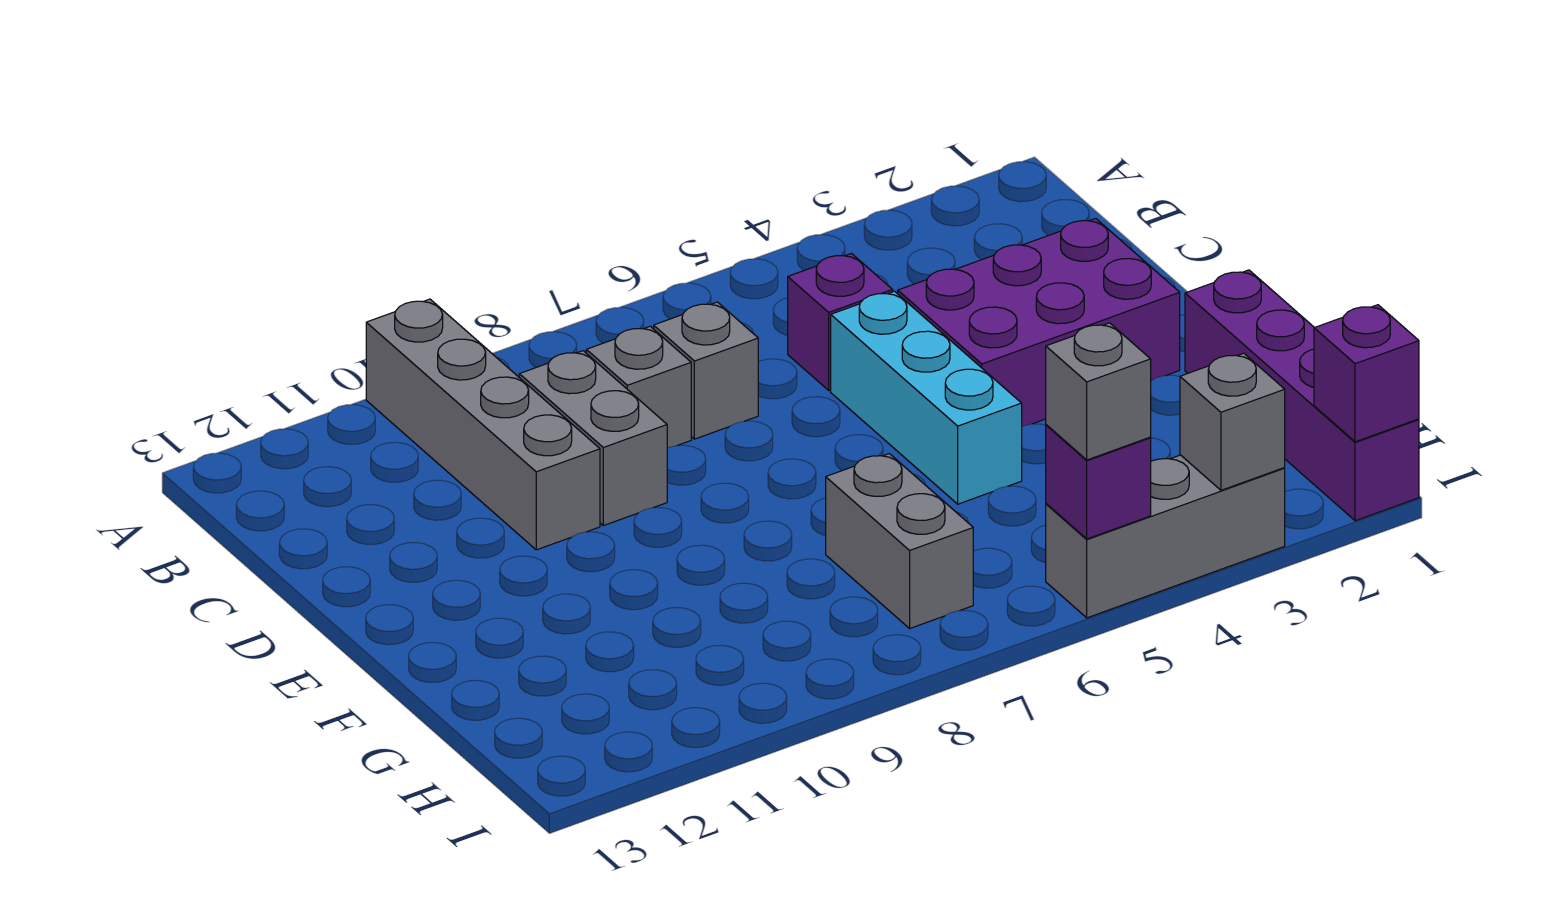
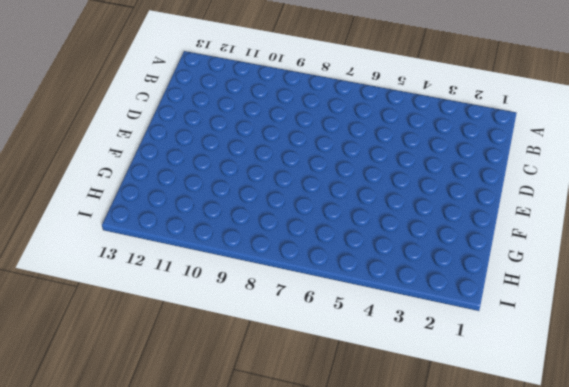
none -> grey 1x4 brick [366,299,600,550]
none -> purple 1x1 brick [788,254,893,390]
none -> grey 1x1 brick [654,302,758,439]

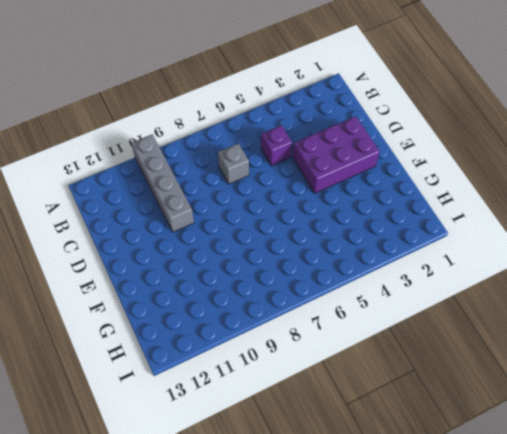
none -> grey 1x1 brick [586,326,691,448]
none -> grey 1x2 brick [519,351,667,526]
none -> cyan 1x3 brick [831,291,1022,504]

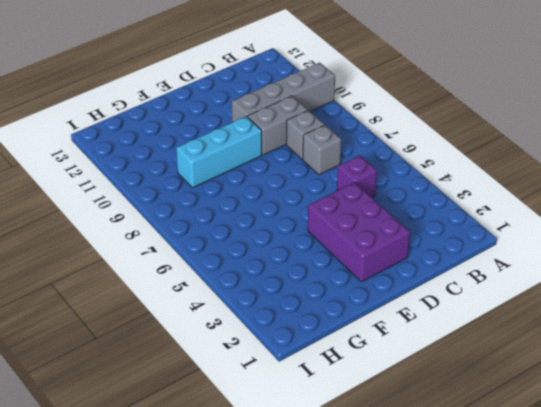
cyan 1x3 brick [176,116,262,188] -> cyan 1x3 brick moved to [831,291,1022,504]
none -> purple 1x4 brick [1185,270,1419,521]
none -> grey 1x2 brick [826,454,973,628]
none -> grey 1x3 brick [1046,455,1285,618]

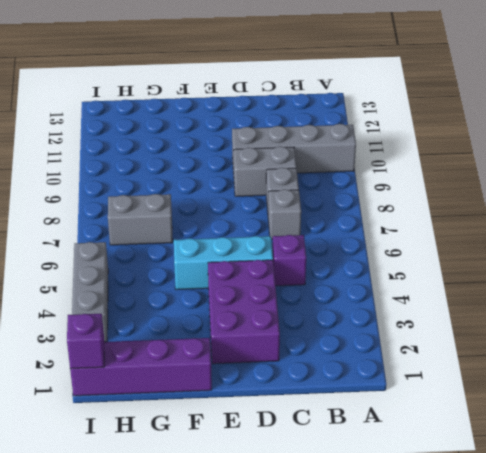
none -> grey 1x1 brick [1180,353,1285,490]
none -> purple 1x1 brick [1046,425,1151,539]
none -> grey 1x1 brick [1046,323,1151,460]

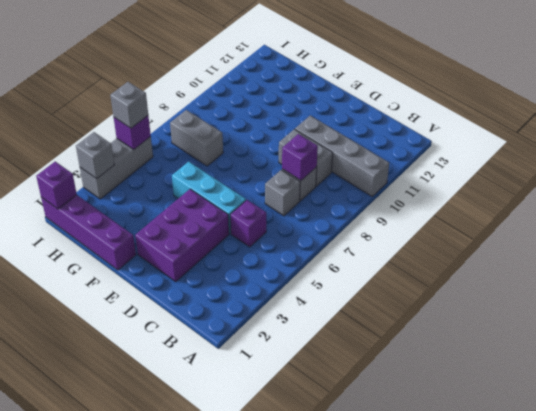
purple 1x1 brick [282,134,318,181] -> none

